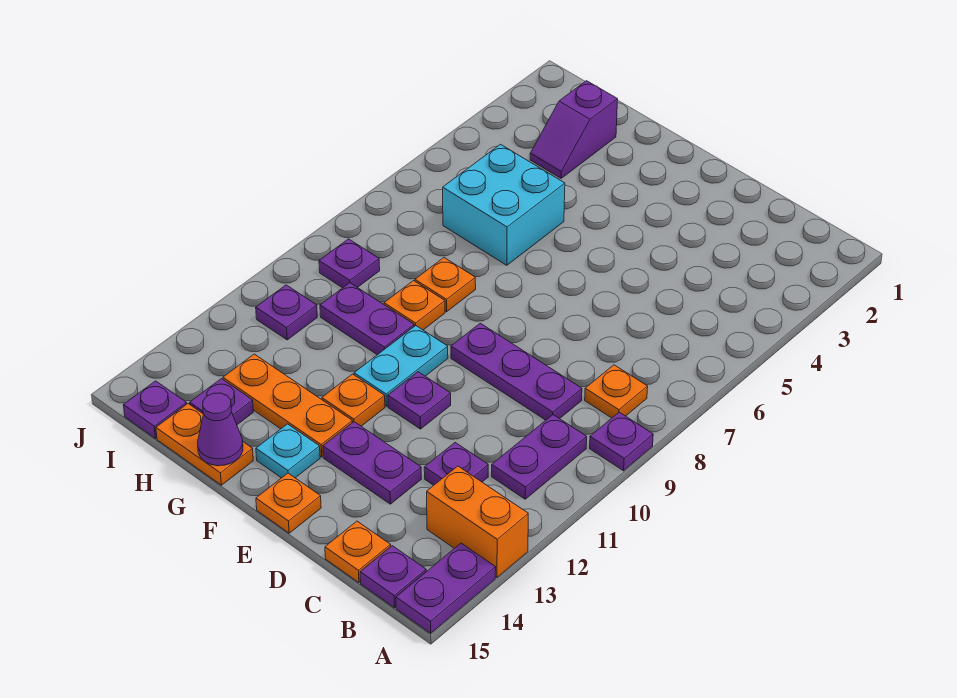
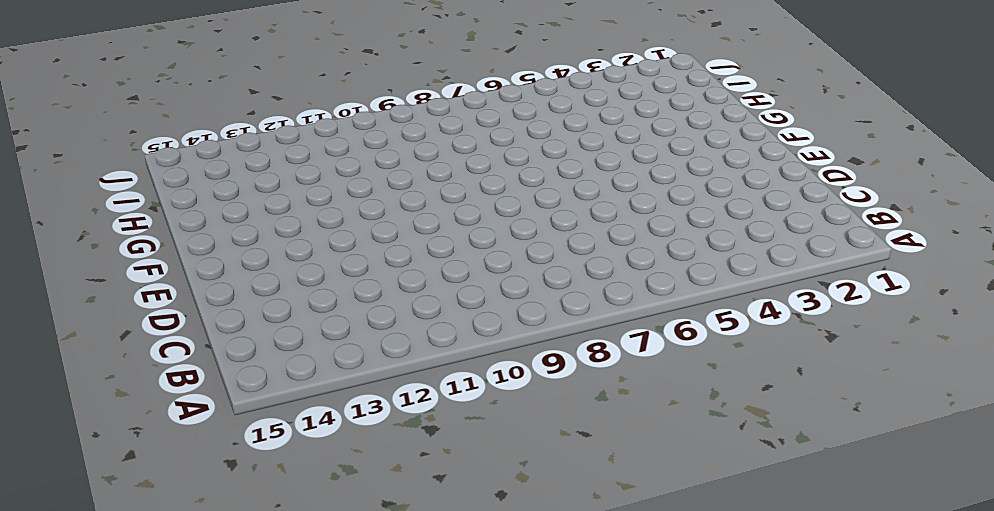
none -> purple 1x1 plate [590,412,653,471]
none -> orange 1x2 brick [427,466,528,577]
none -> purple 1x2 plate [396,543,496,633]

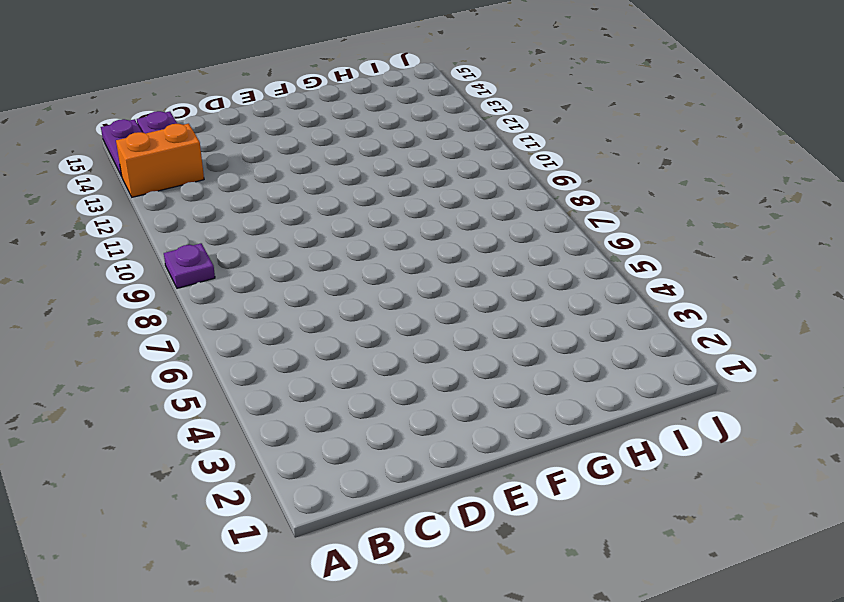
none -> orange 1x1 plate [585,365,648,418]
none -> purple 1x2 plate [492,415,587,499]
none -> purple 1x3 plate [451,323,582,420]

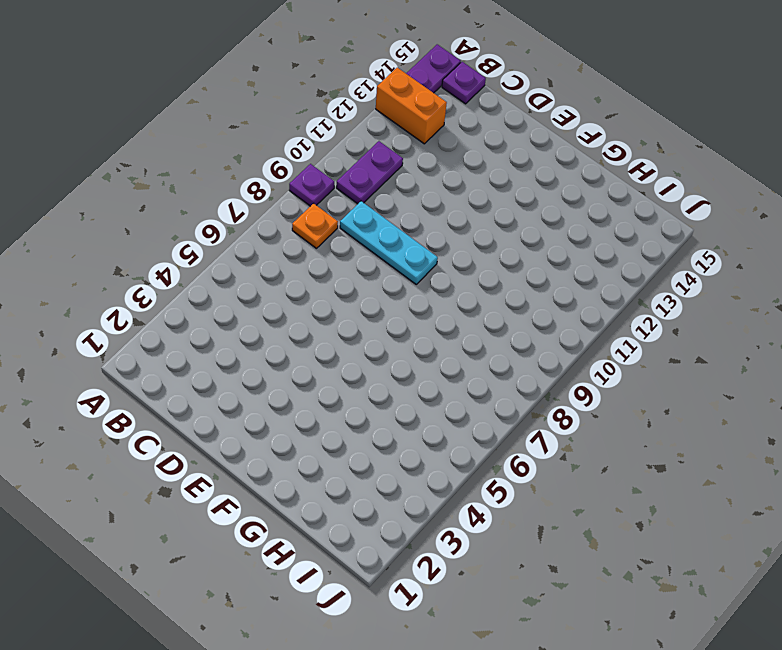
cyan 1x3 plate [340,201,438,284] -> purple 1x3 plate [451,323,582,420]
none -> purple 1x1 plate [424,443,488,485]
none -> orange 1x1 plate [325,521,391,583]
none -> purple 1x2 plate [323,422,421,504]

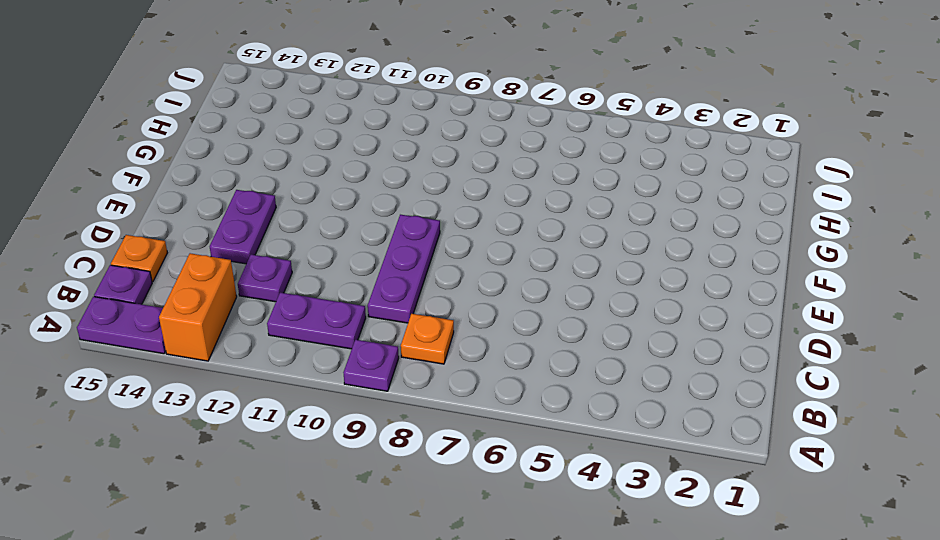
none -> purple 1x1 plate [388,372,451,429]
none -> orange 1x1 plate [256,473,321,533]
none -> cyan 1x2 plate [354,326,448,406]

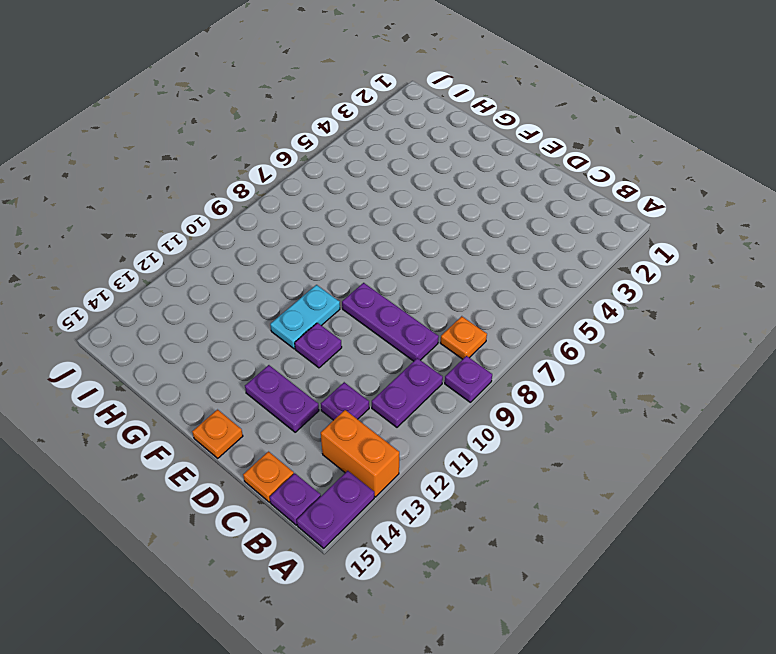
none -> orange 1x1 plate [322,374,385,426]
none -> orange 1x3 plate [223,354,352,457]
none -> cyan 1x1 plate [256,424,320,478]

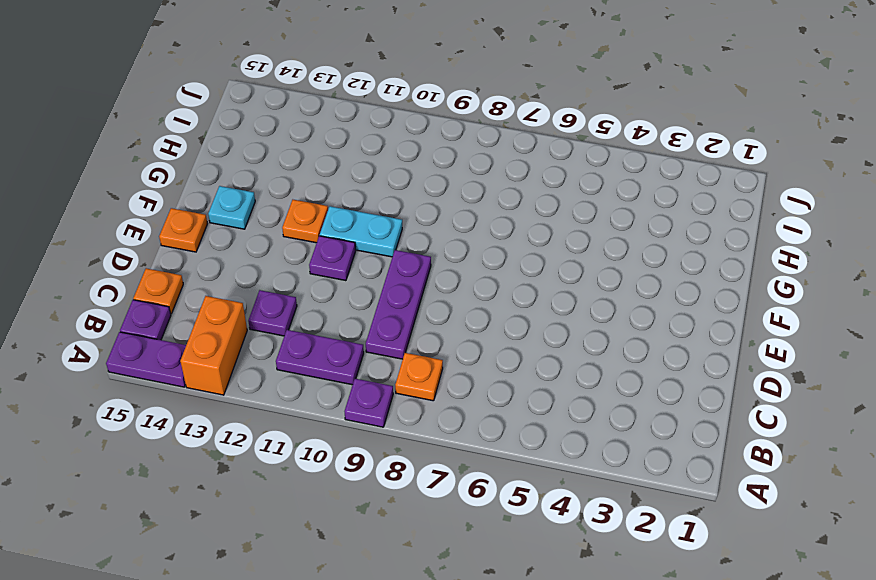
none -> purple 1x2 plate [323,422,421,504]
none -> orange 1x3 plate [223,354,352,457]
none -> cyan 2x2 brick [443,144,565,265]

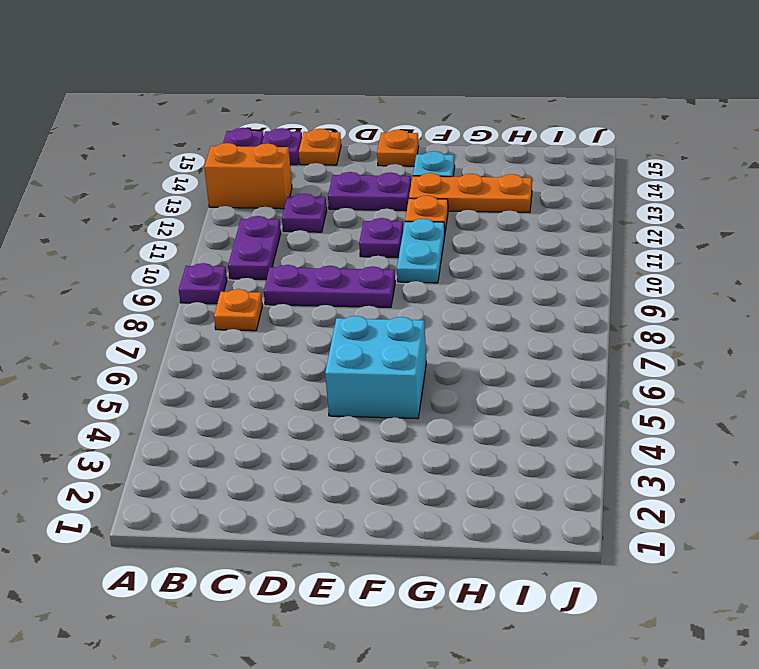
cyan 2x2 brick [325,316,426,419] -> cyan 2x2 brick moved to [443,144,565,265]
none -> orange 1x1 plate [415,258,476,312]
none -> orange 1x1 plate [384,281,445,330]
none -> purple 1x2 plate [320,283,414,355]

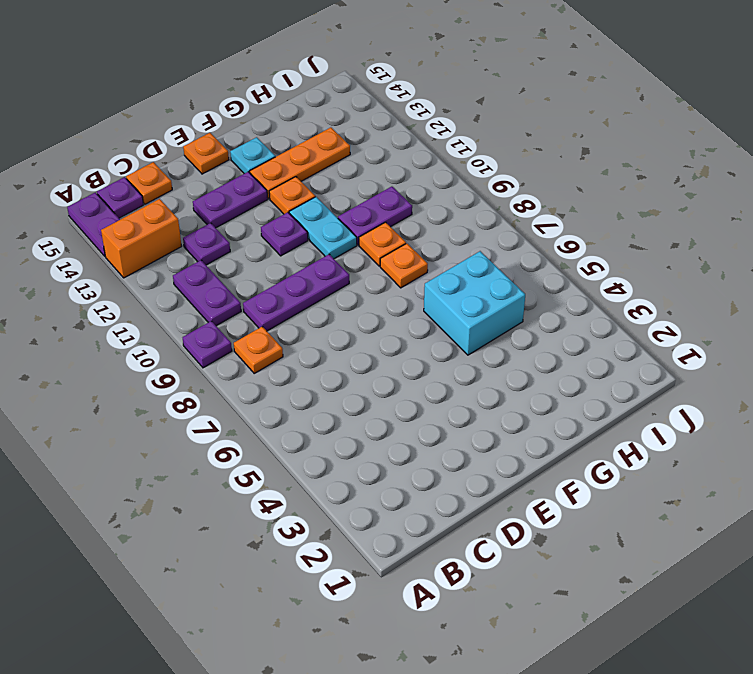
none -> orange 1x2 plate [156,404,253,485]
none -> purple 1x2 slope [530,81,618,178]
none -> purple 1x1 plate [190,379,253,425]

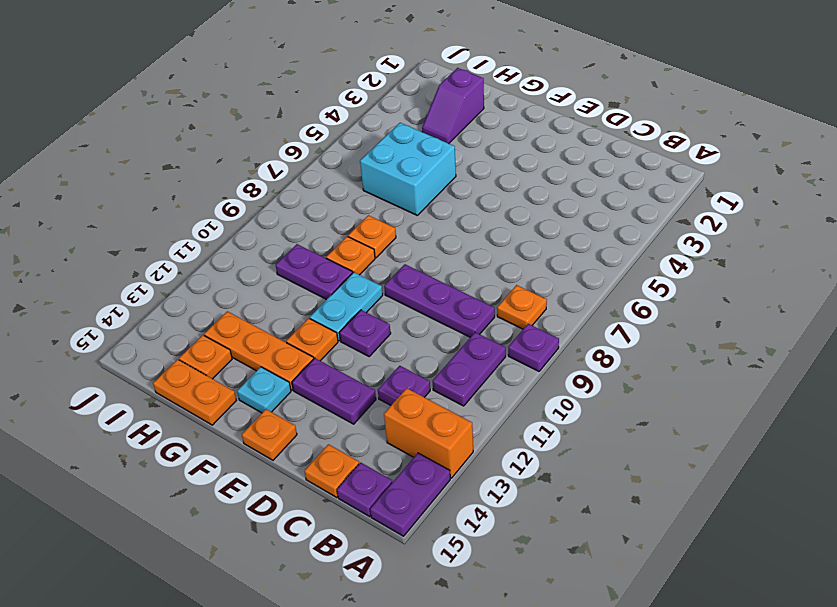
orange 1x1 plate [179,335,232,379] -> purple 1x1 plate [190,379,253,425]
none -> purple 1x1 plate [319,239,380,288]
none -> purple 1x1 plate [256,285,317,340]
none -> purple 1x1 plate [123,381,187,438]

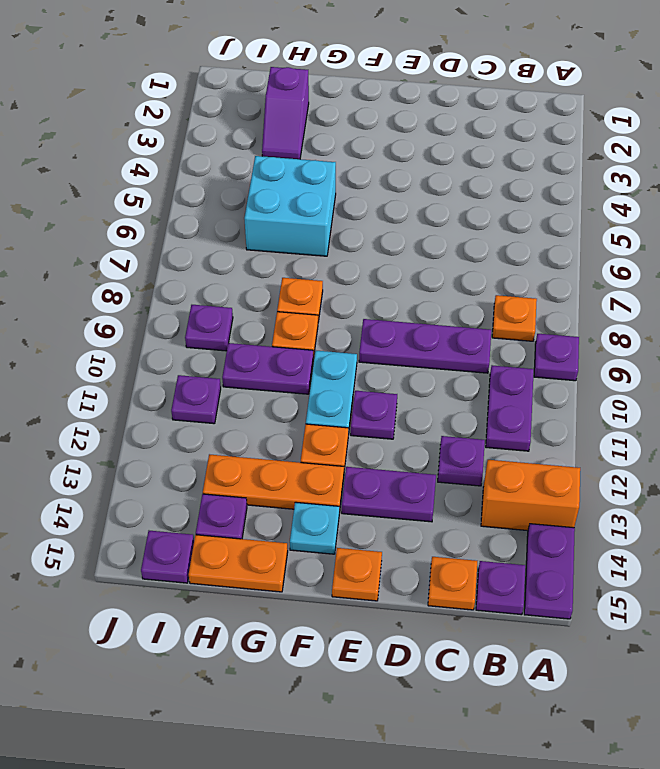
none -> purple 1x1 cone [198,393,243,466]

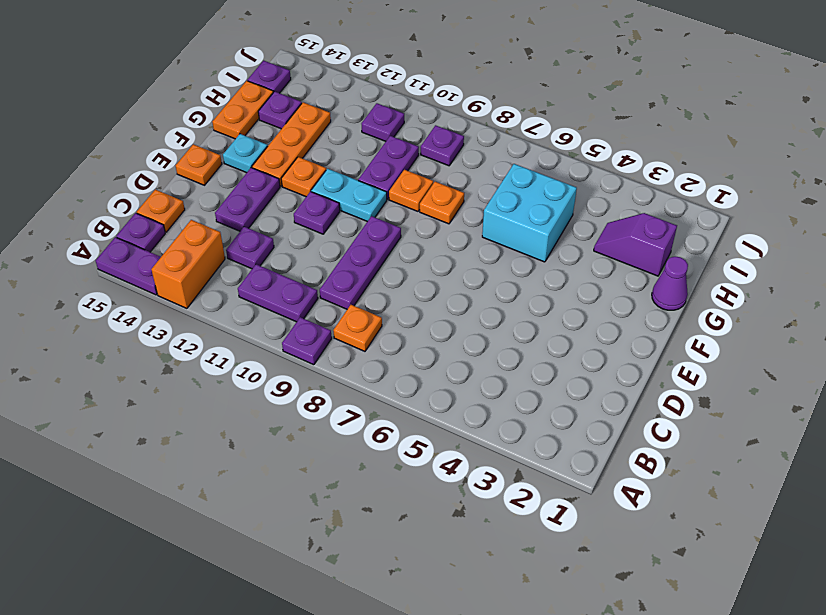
purple 1x1 cone [652,256,688,310] -> purple 1x1 cone moved to [198,393,243,466]

